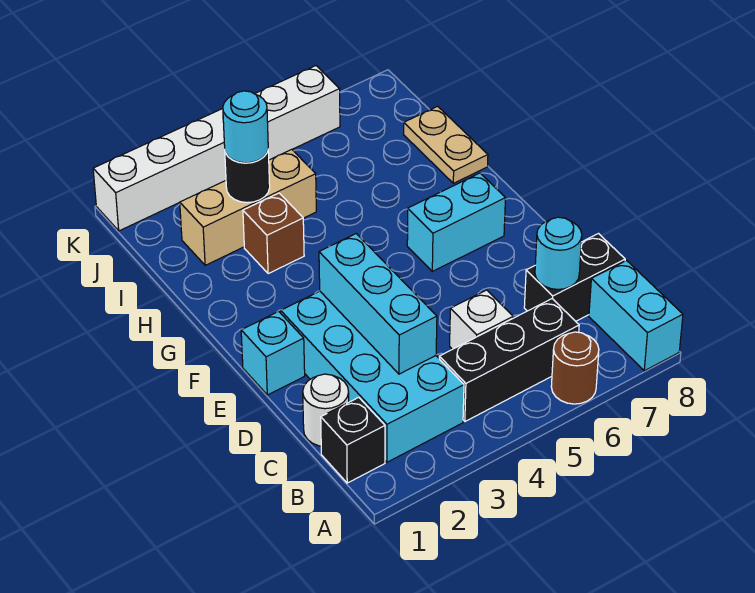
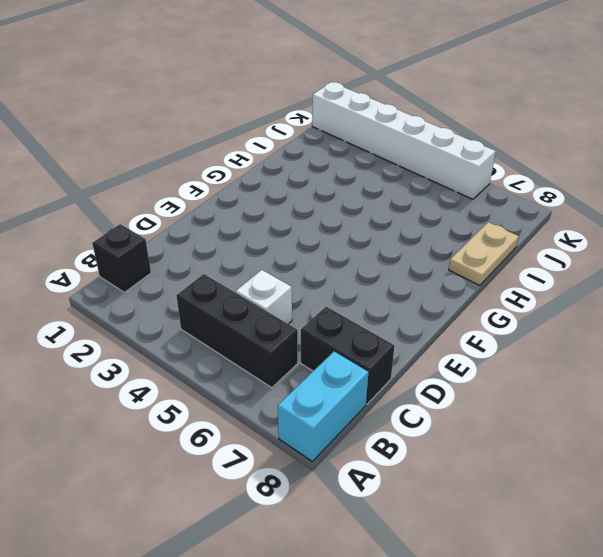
none -> brown 1x1 round brick [551,332,599,404]
none -> cyan 2x4 brick [281,291,464,462]
none -> white 1x1 round brick [303,374,349,446]

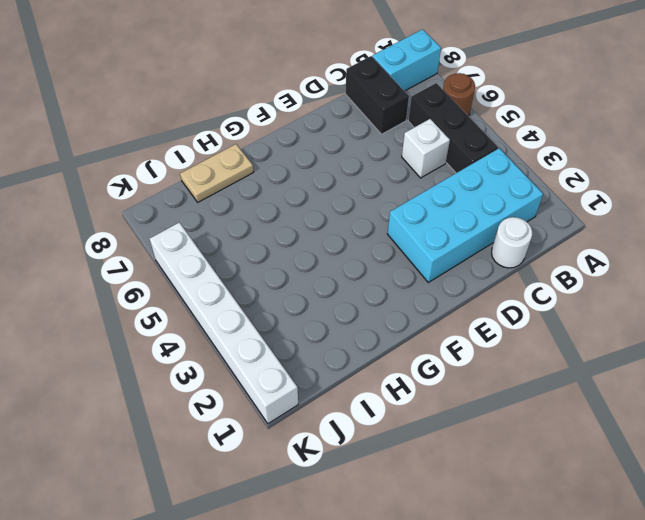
none -> black 1x1 brick [321,397,385,483]
none -> cyan 1x1 brick [241,312,305,395]
none -> cyan 1x2 brick [407,173,505,271]

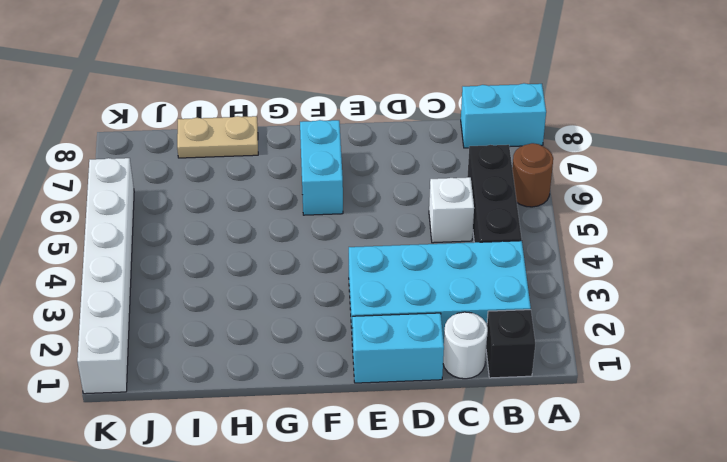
cyan 1x2 brick [352,313,444,383] -> cyan 1x1 brick [241,312,305,395]
none -> black 1x2 brick [524,234,625,321]
none -> brown 1x1 brick [243,193,304,274]
none -> tan 1x3 brick [180,149,316,265]

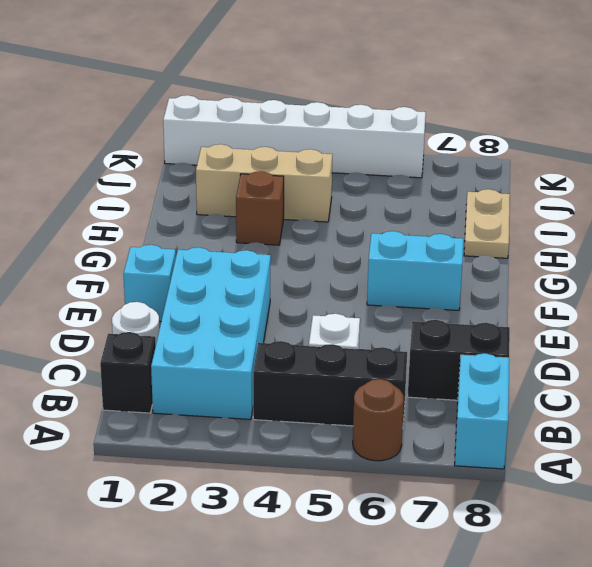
none -> cyan 1x3 brick [319,234,437,374]
none -> cyan 1x1 round brick [535,217,582,289]
none -> black 1x1 round brick [225,151,270,203]

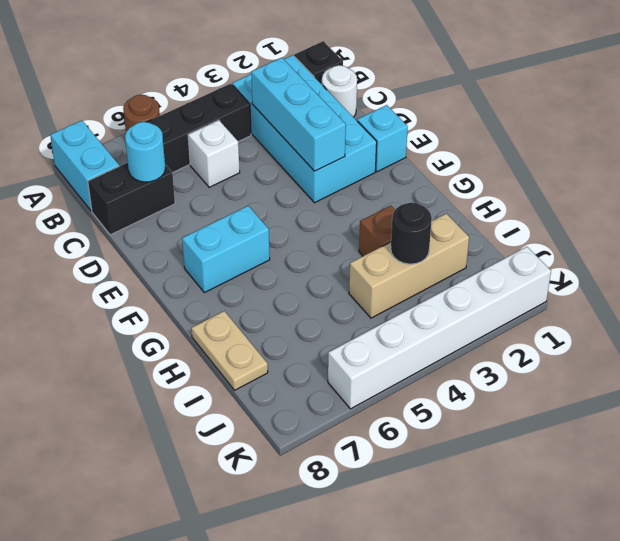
none -> cyan 1x1 round brick [223,91,268,163]

